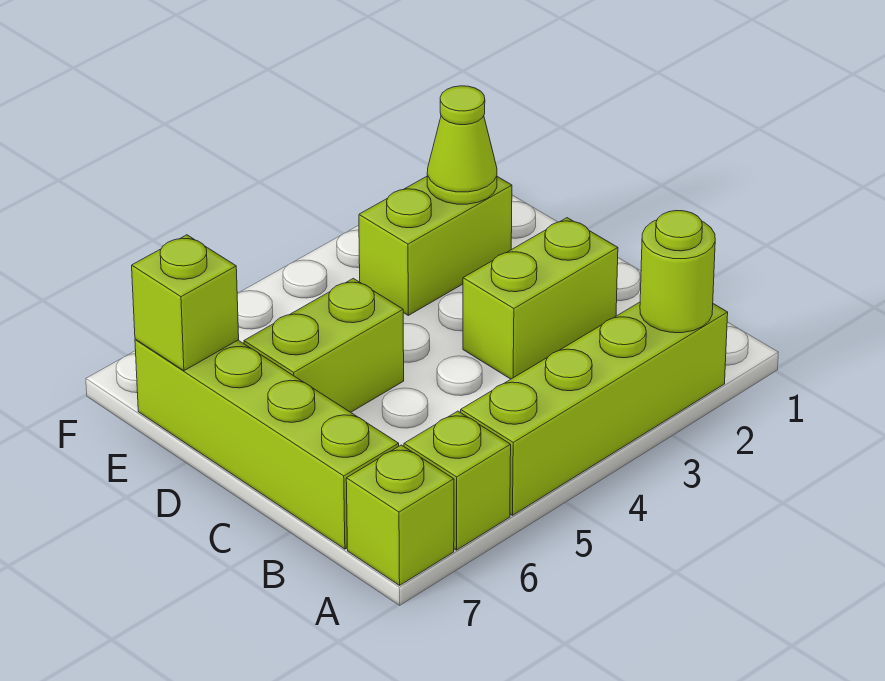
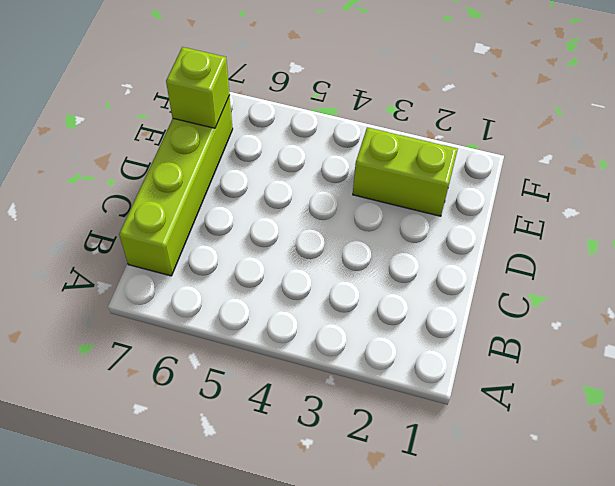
none -> lime 1x4 brick [461,302,728,515]
none -> lime 1x1 brick [404,411,511,550]

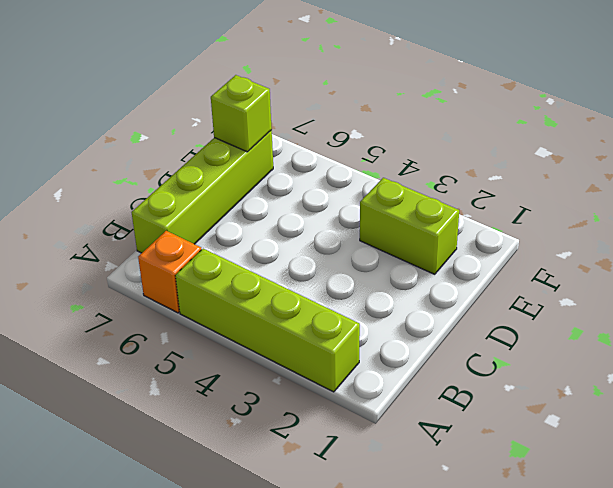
orange 1x1 brick [138,231,201,313] -> lime 1x1 brick [404,411,511,550]
none -> lime 1x1 brick [346,445,454,585]
none -> lime 1x2 brick [463,218,618,379]

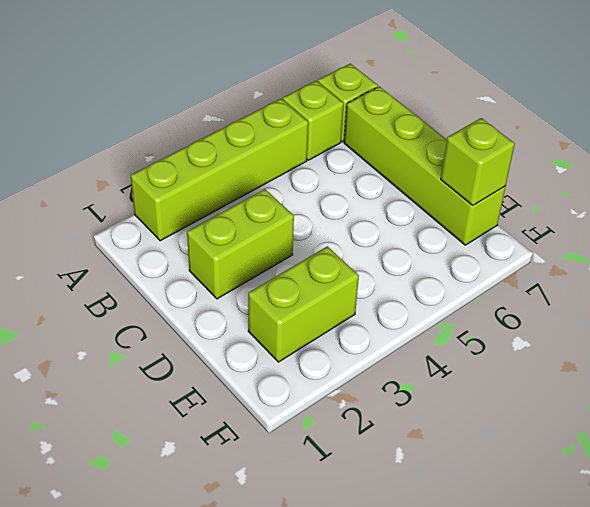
none -> lime 1x2 brick [244,278,404,412]
none -> lime 1x1 round brick [640,211,715,333]

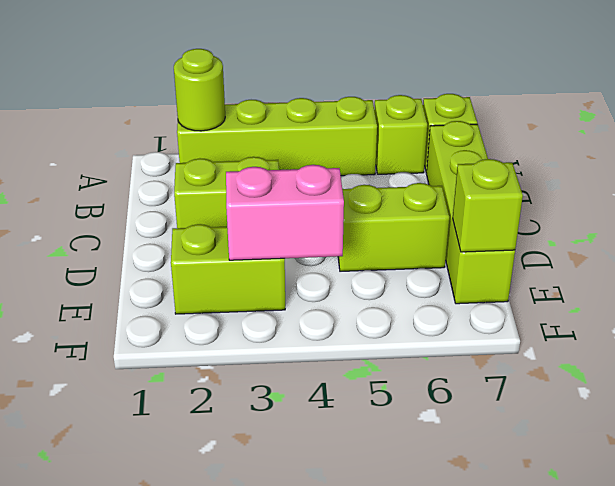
pink 1x2 brick [226,165,344,260] -> none
none -> lime 1x1 cone [427,86,497,204]

